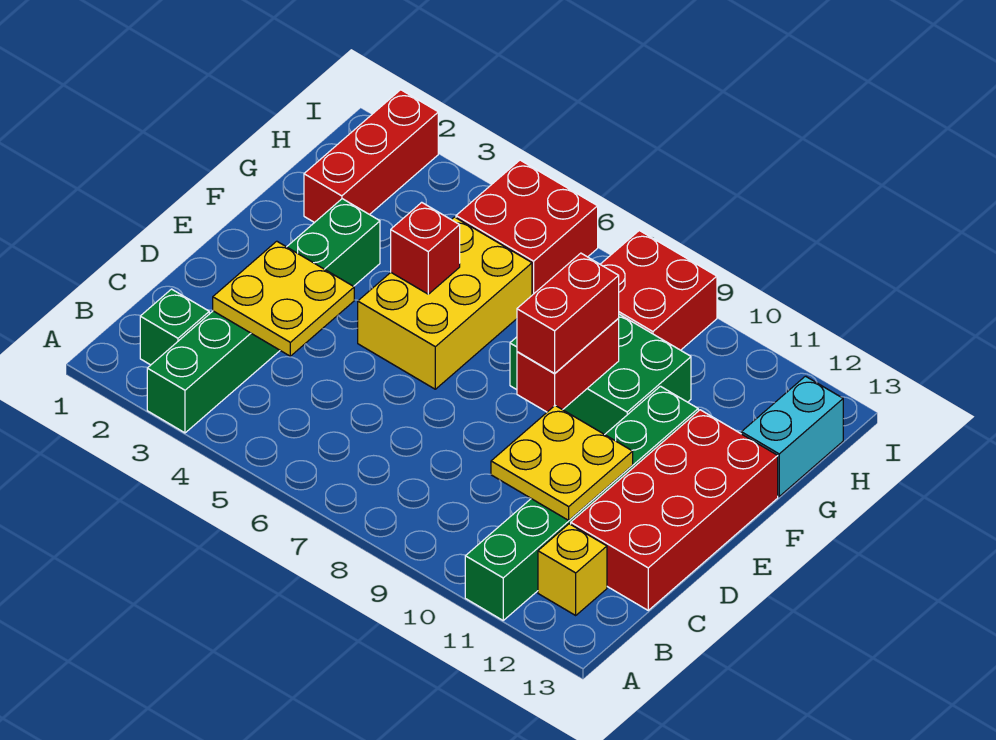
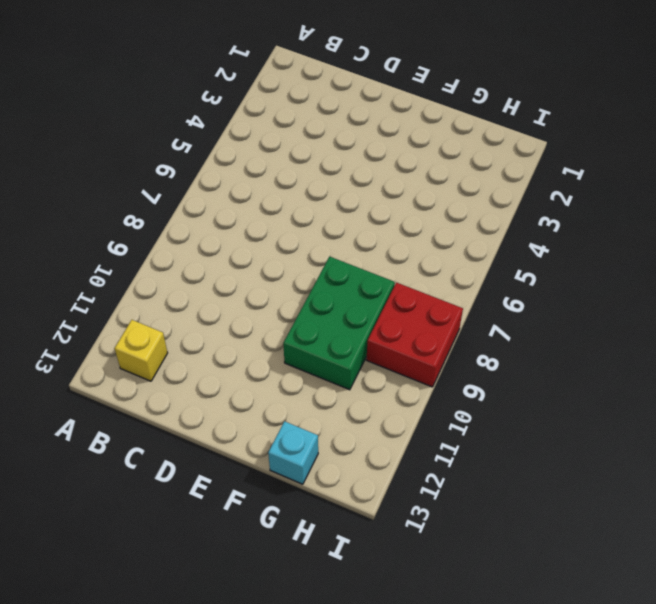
cyan 1x1 brick [268,421,318,484] -> cyan 1x2 brick [741,376,843,496]
none -> green 1x6 brick [147,199,380,433]
none -> green 1x6 brick [465,386,698,620]
none -> green 1x1 brick [140,289,209,365]

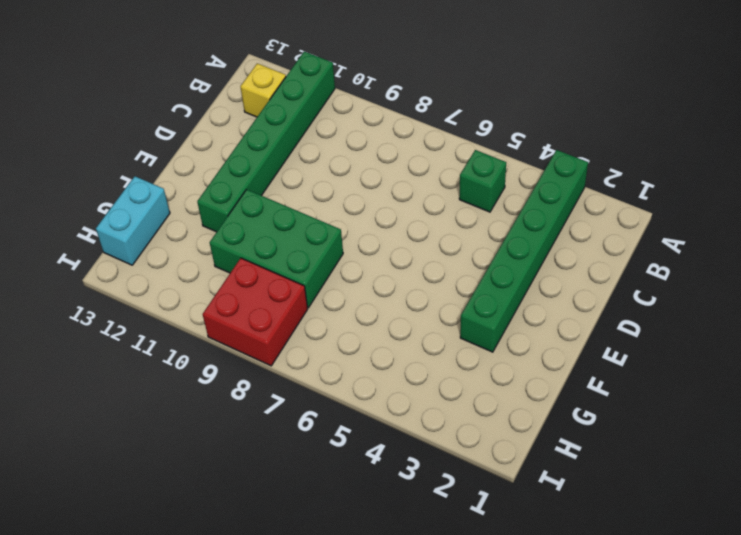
green 1x1 brick [459,150,506,212] -> green 1x1 brick moved to [140,289,209,365]
none -> red 2x4 brick [571,410,778,610]
none -> yellow 2x3 brick [358,217,532,389]
none -> red 1x3 brick [304,90,438,223]

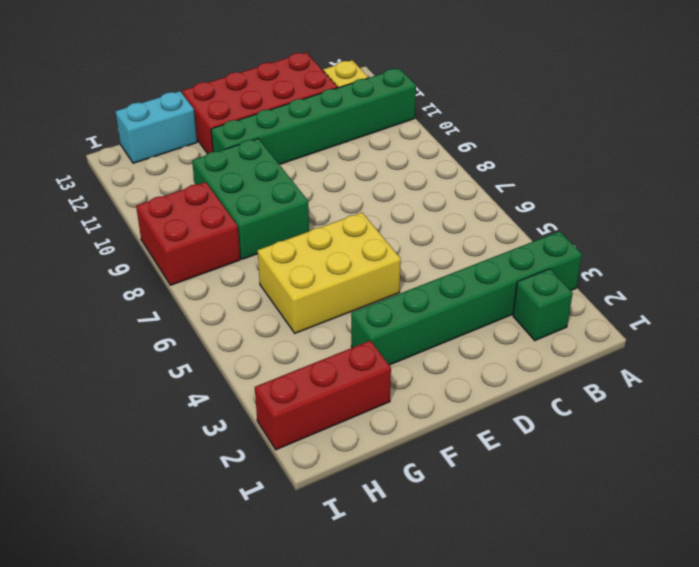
none -> red 2x2 brick [456,160,598,295]
none -> yellow 2x2 plate [213,241,354,356]
none -> yellow 2x2 plate [491,406,633,520]

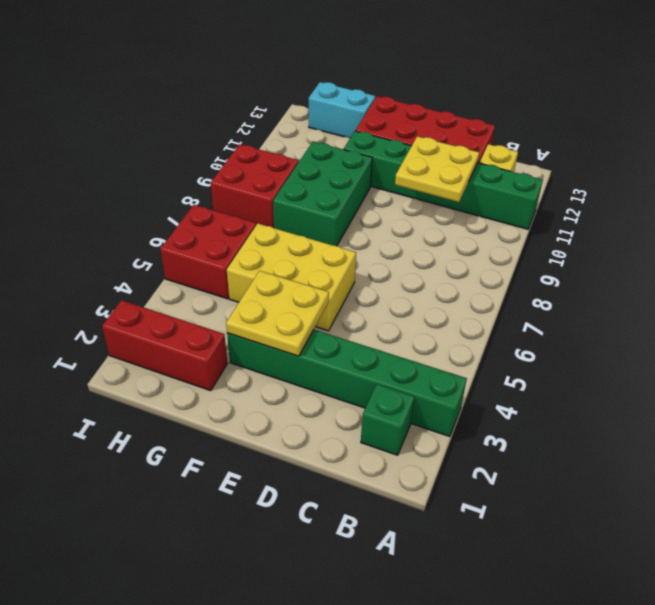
yellow 2x2 plate [226,271,329,356] -> yellow 2x2 plate moved to [213,241,354,356]
none -> red 1x2 brick [517,318,619,412]
none -> red 1x1 brick [391,202,460,294]
none -> red 1x2 brick [517,253,619,374]

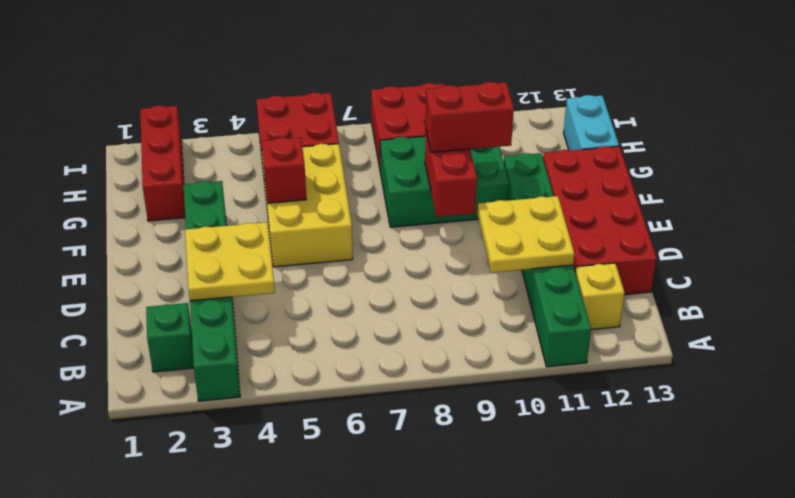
red 1x2 brick [426,82,514,152] -> red 1x2 brick turned to [517,253,619,374]

